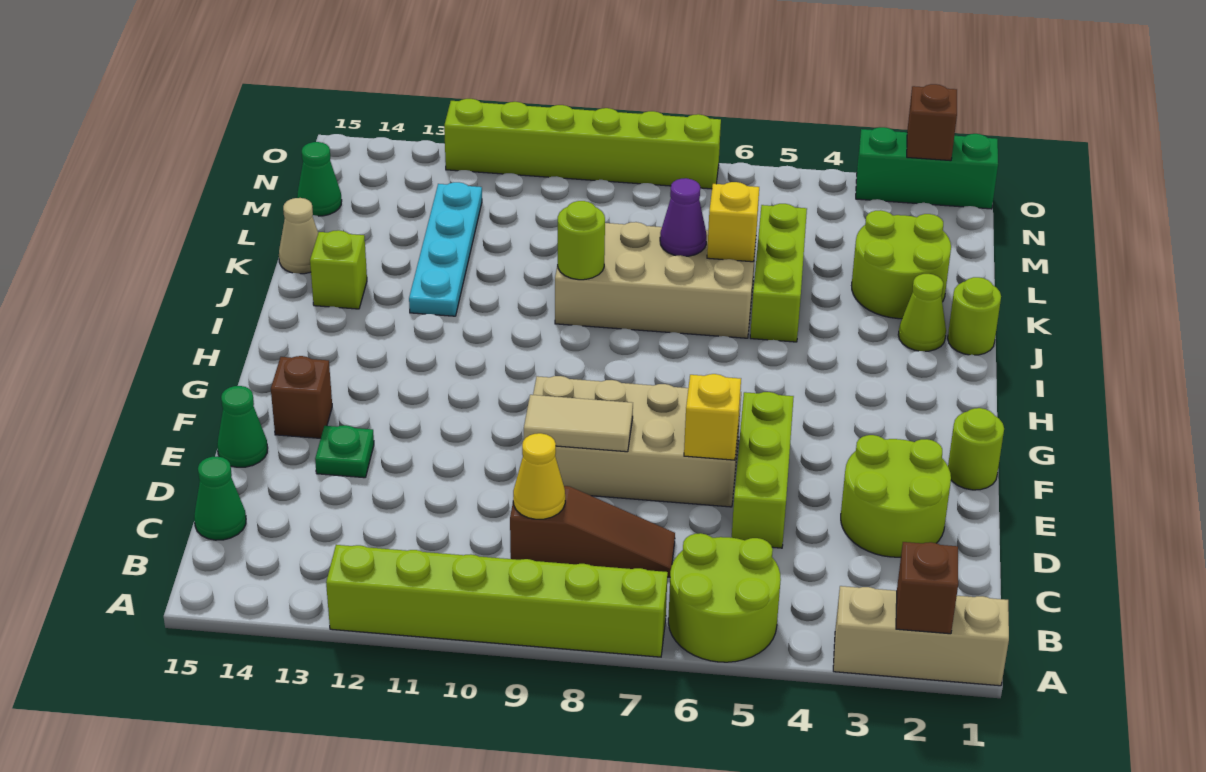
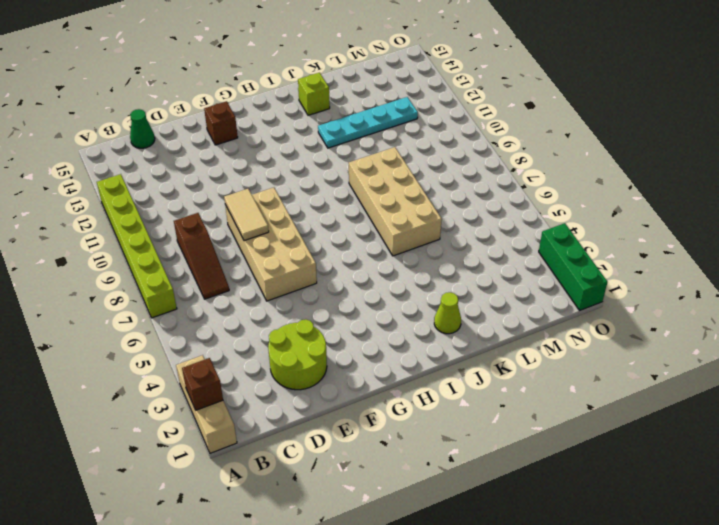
none -> lime 2x2 round brick [668,533,781,662]
none -> lime 1x3 brick [732,392,794,548]
none -> green 1x1 plate [315,425,374,478]
none -> green 1x1 cone [217,386,268,467]

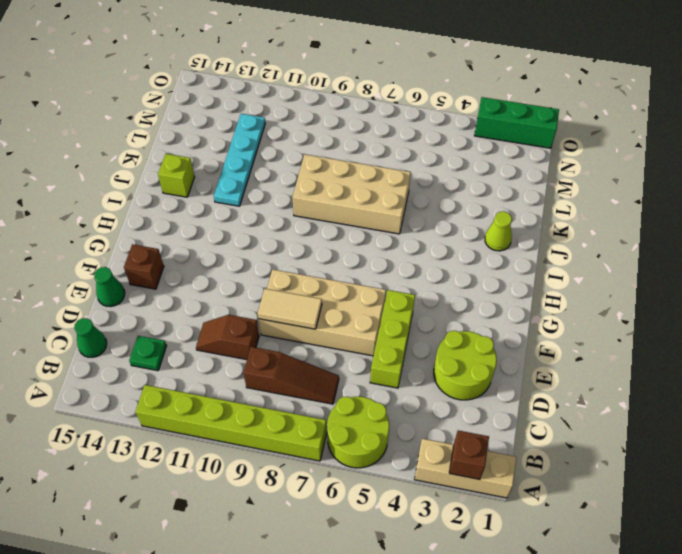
green 1x1 plate [129,336,166,371] -> green 1x1 plate moved to [315,425,374,478]
brown 1x2 slope [196,315,259,360] -> none
none -> lime 1x1 round brick [948,408,1004,490]
none -> lime 1x1 round brick [948,277,1001,355]
none -> lime 1x3 brick [750,204,807,342]
none -> lime 2x2 round brick [852,210,951,319]

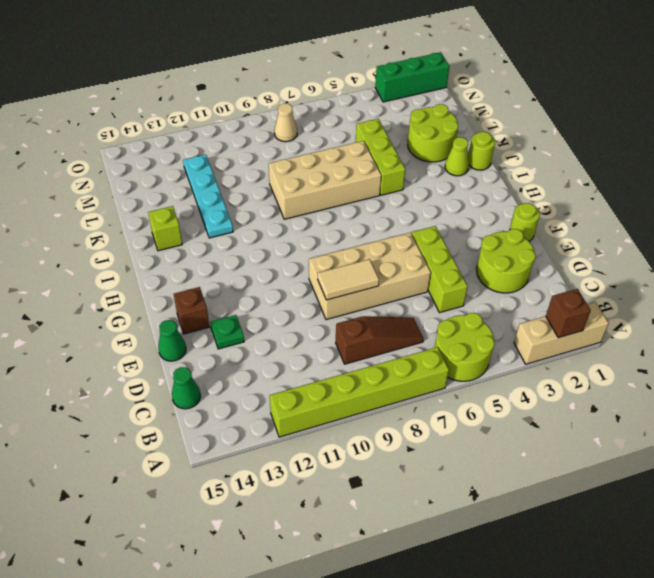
tan 1x1 cone [274,103,297,142] -> tan 1x1 cone moved to [279,198,318,274]
none -> green 1x1 cone [297,142,342,216]
none -> lime 1x6 brick [444,99,721,189]
none -> yellow 1x1 cone [513,433,565,519]
none -> yellow 1x1 brick [684,374,741,460]

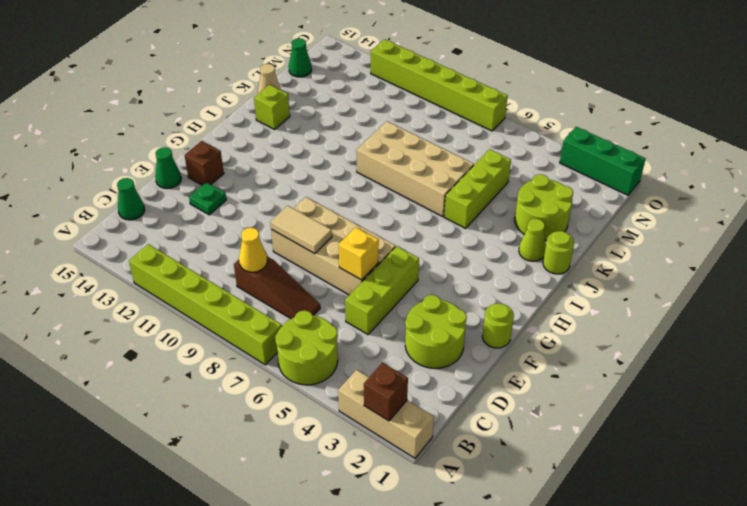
none -> cyan 1x4 plate [409,182,482,316]
none -> lime 1x1 round brick [558,201,605,280]
none -> yellow 1x1 brick [707,182,759,262]
none -> purple 1x1 cone [660,178,707,256]

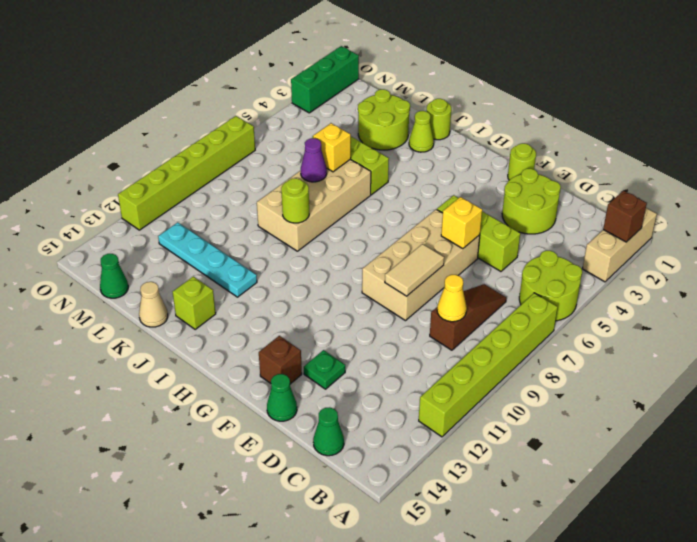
none -> brown 1x1 brick [907,84,957,161]

